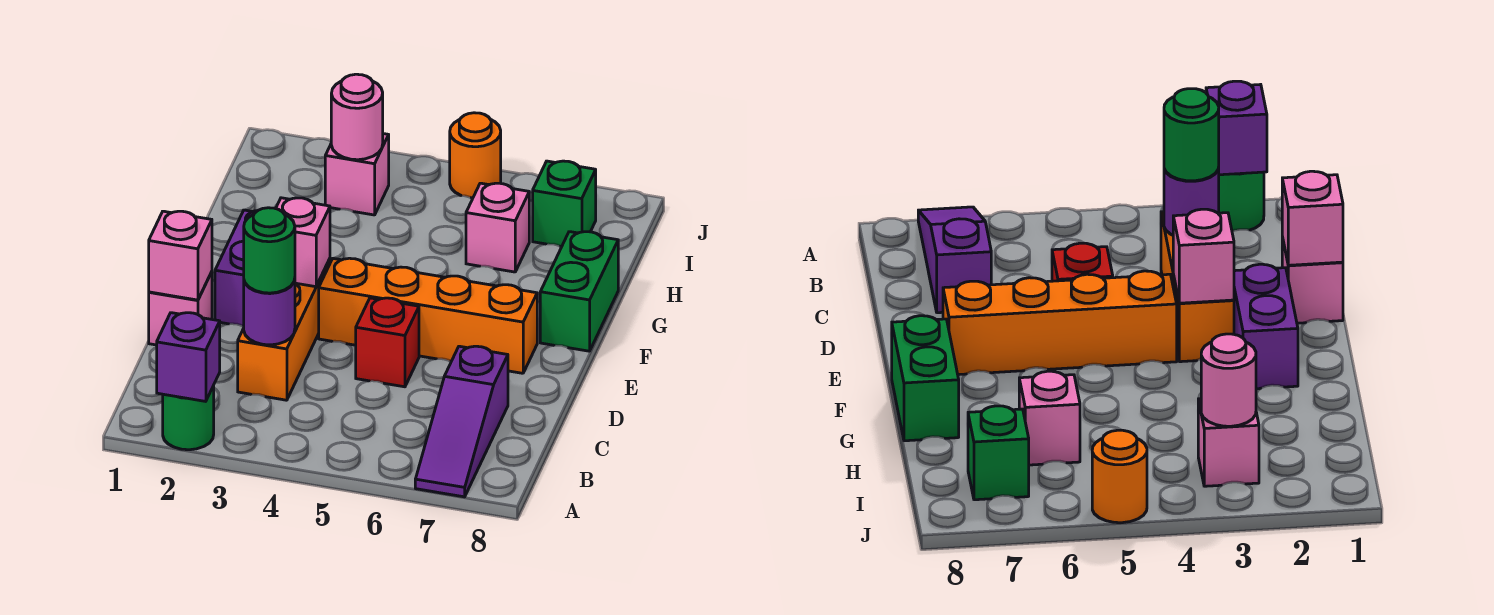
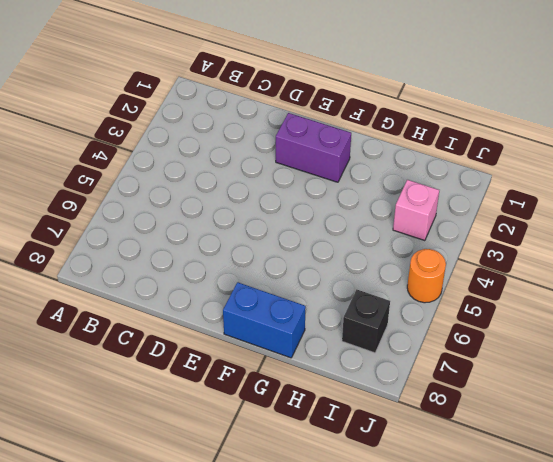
blue 1x2 brick [223,282,306,358] -> green 1x2 brick [540,232,618,351]
black 1x1 brick [342,290,390,353] -> green 1x1 brick [533,161,596,247]
none -> green 1x1 round brick [163,386,214,450]
none -> purple 1x3 slope [415,346,508,497]
none -> orange 1x3 brick [238,259,330,400]

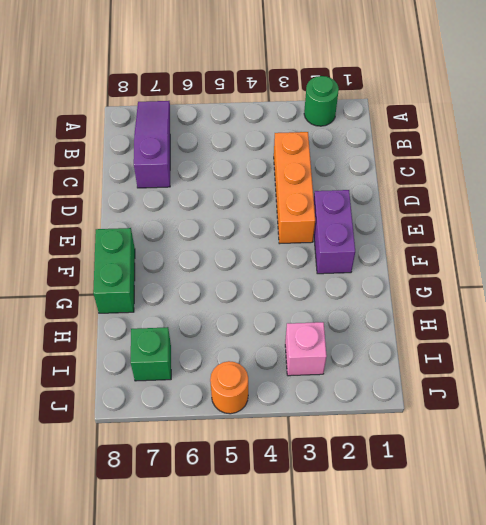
none -> pink 1x1 brick [149,272,212,345]
none -> red 1x1 brick [356,298,419,387]
none -> orange 1x4 brick [319,258,537,373]

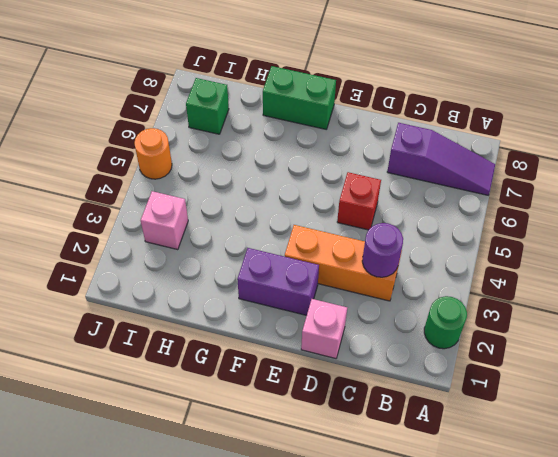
none -> orange 1x4 brick [319,258,537,373]
none -> pink 1x1 brick [466,183,529,272]
none -> purple 1x1 brick [157,313,220,401]

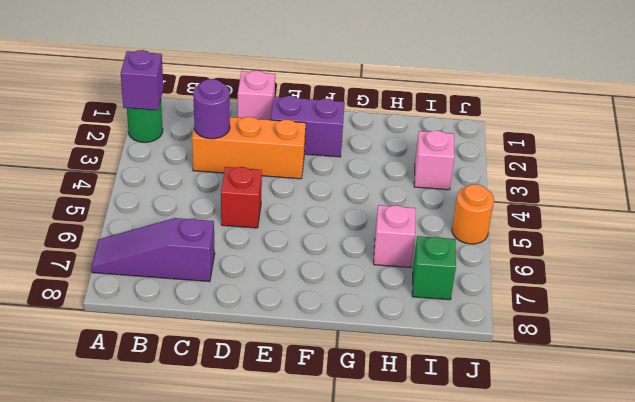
none -> orange 1x4 brick [319,258,537,373]
none -> green 1x2 brick [540,232,618,351]
none -> pink 1x1 brick [149,211,212,300]

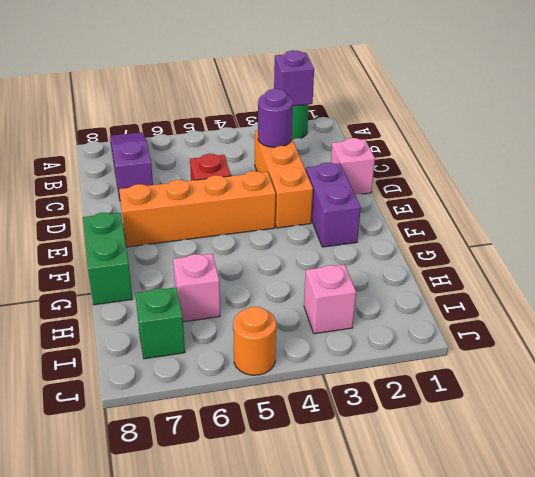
none -> pink 1x1 brick [149,211,212,300]
none -> pink 1x1 brick [276,198,330,287]
none -> pink 1x1 round brick [331,74,383,160]

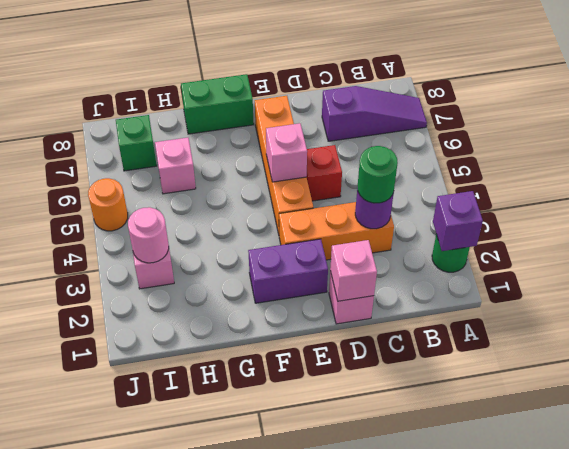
pink 1x1 brick [266,123,307,182] -> pink 1x1 brick moved to [276,198,330,287]

